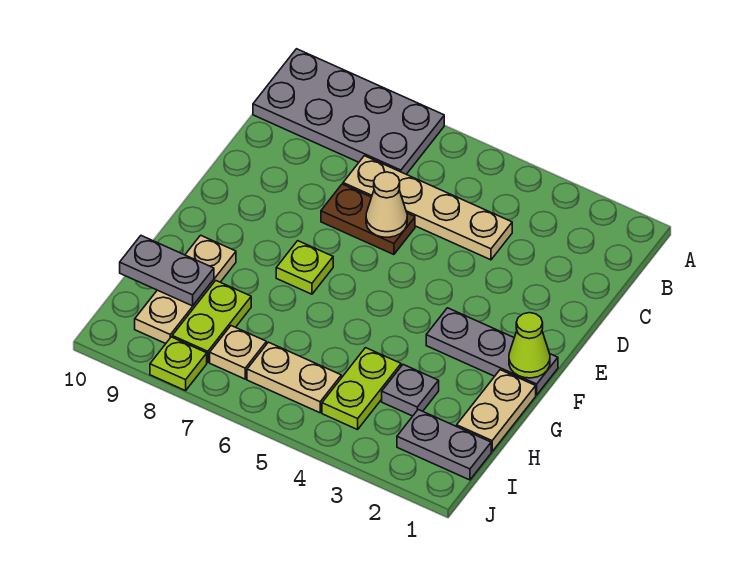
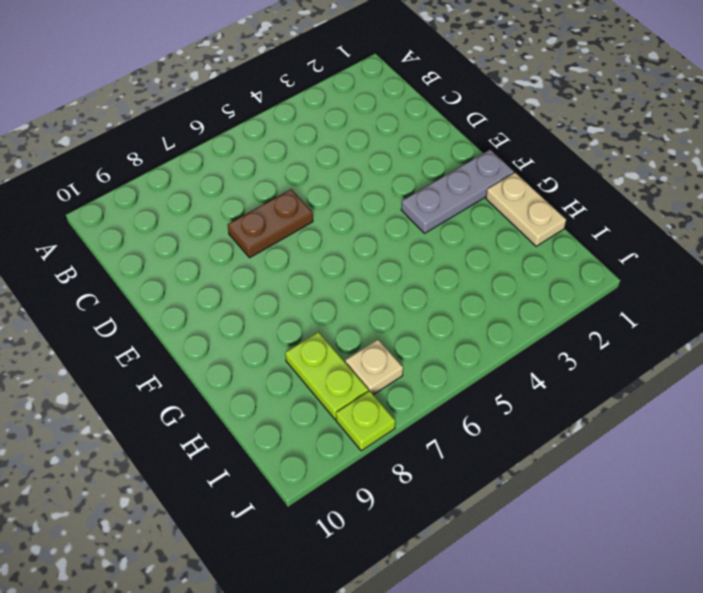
none -> grey 2x4 plate [253,49,444,174]
none -> tan 1x4 plate [343,156,512,260]
none -> lime 1x1 plate [276,241,333,294]

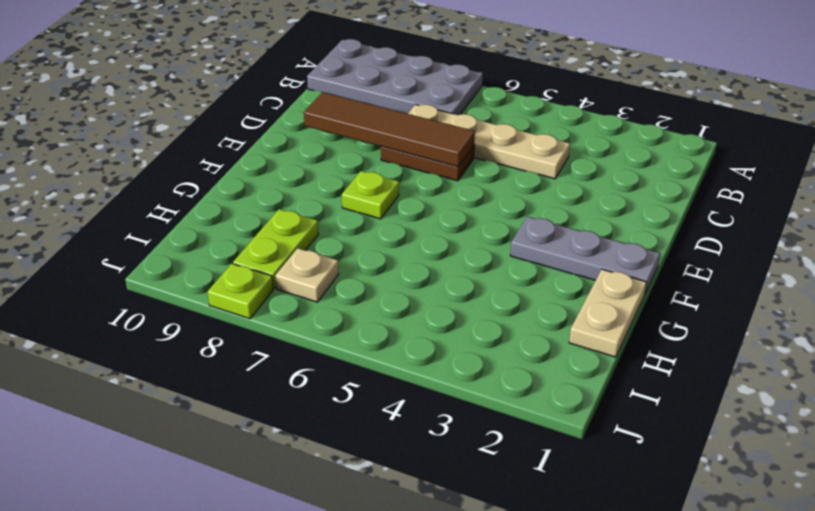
brown 1x4 tile [304,92,475,167] -> tan 1x1 cone [366,172,407,237]
none -> tan 1x3 plate [135,235,236,344]
none -> grey 1x1 plate [382,365,439,416]
none -> lime 1x2 plate [322,348,401,430]

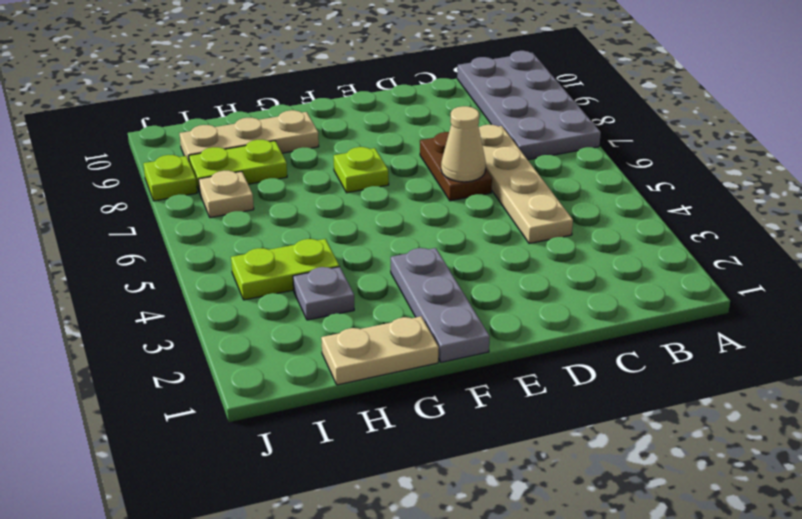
none -> grey 1x2 plate [397,410,491,480]
none -> tan 1x2 plate [247,342,341,413]
none -> lime 1x1 cone [509,313,550,378]

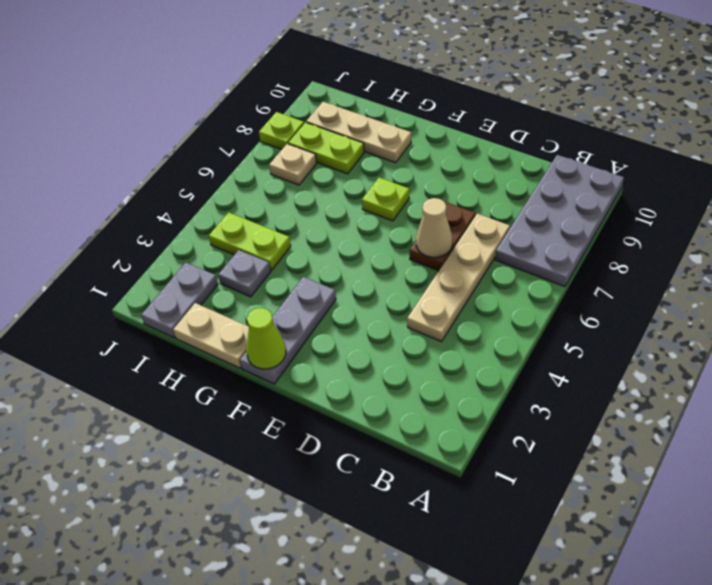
none -> tan 1x2 plate [247,342,341,413]
none -> grey 1x2 plate [120,236,214,306]

